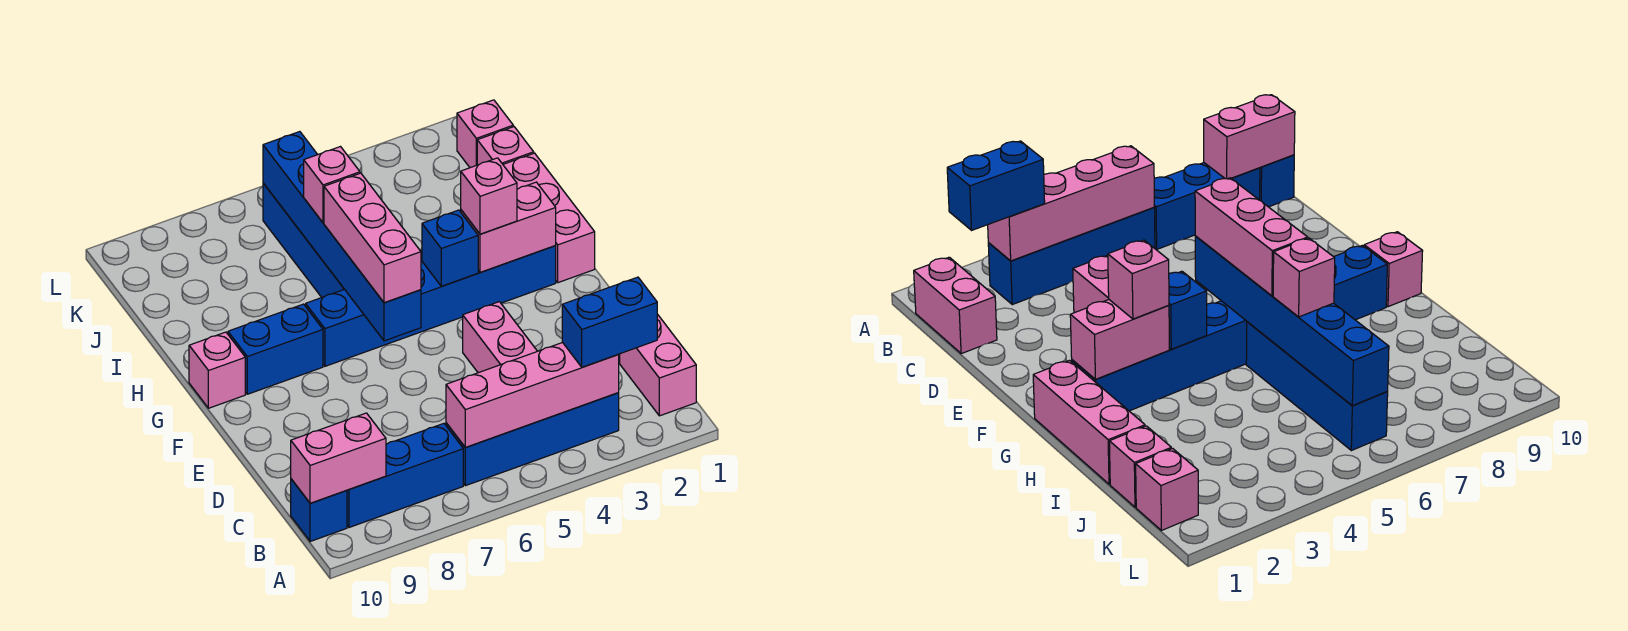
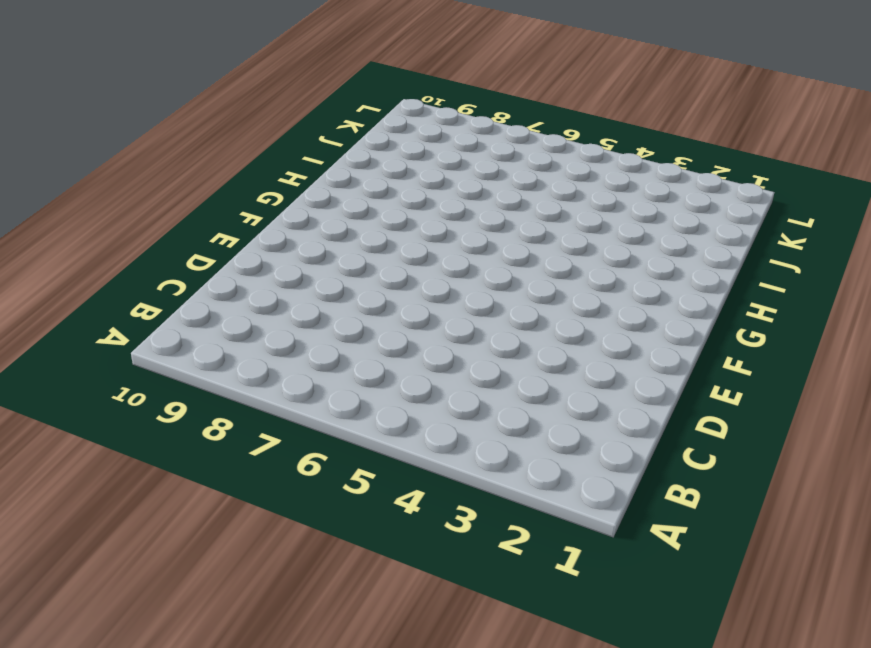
none -> pink 1x2 brick [620,314,696,416]
none -> blue 1x4 brick [446,393,619,486]
none -> blue 1x3 brick [347,423,463,527]

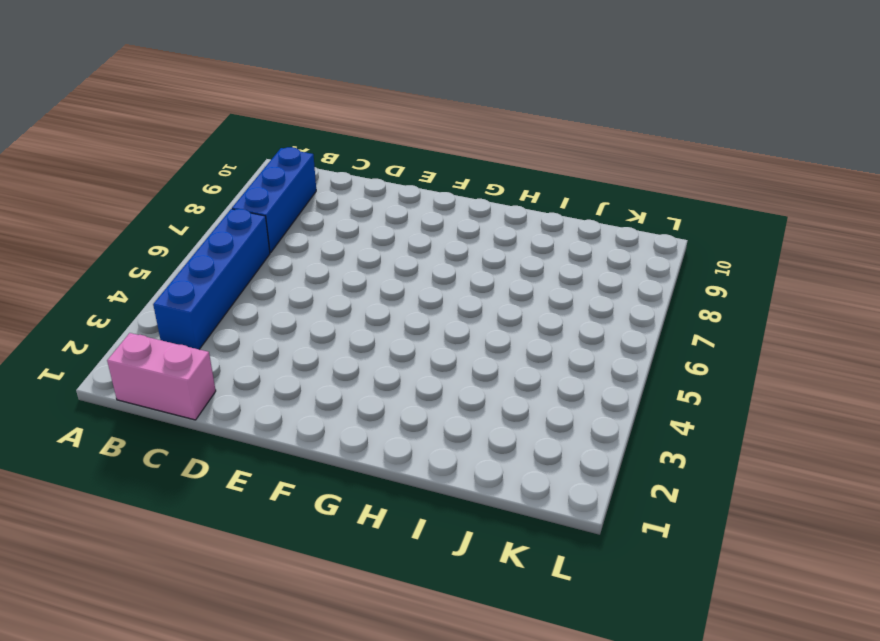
none -> blue 1x1 brick [291,479,347,542]
none -> pink 1x2 brick [463,302,537,373]
none -> pink 1x3 brick [503,153,595,283]

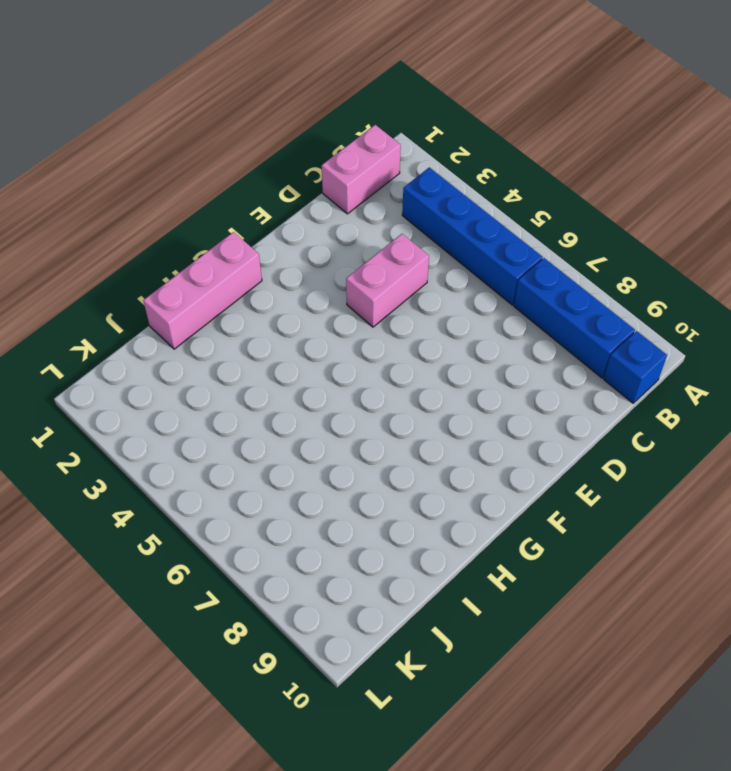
none -> blue 1x6 brick [306,246,556,366]
none -> blue 1x2 brick [228,304,323,394]
none -> pink 1x1 brick [189,332,245,408]

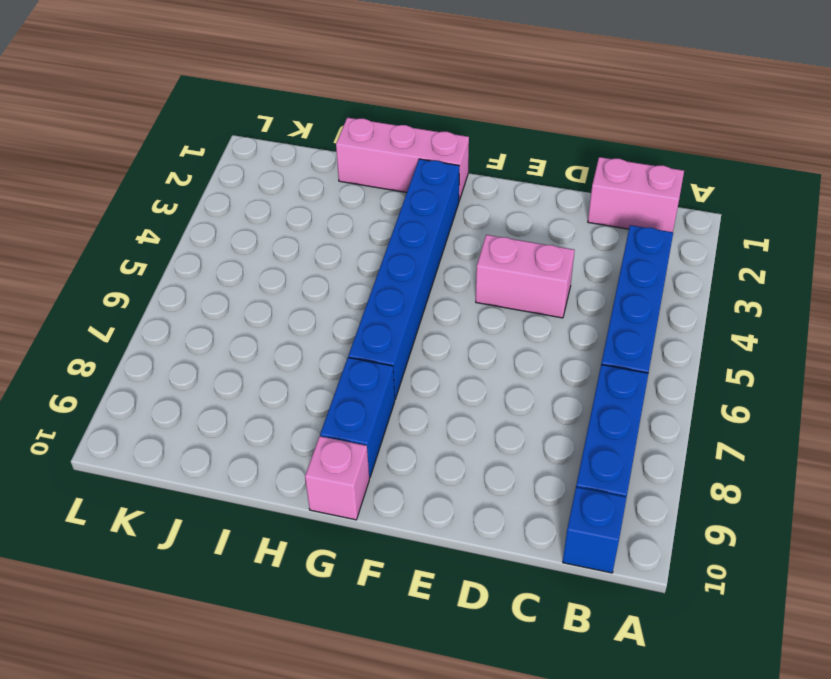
none -> blue 1x4 brick [263,183,344,297]
none -> pink 1x1 brick [477,127,534,165]
none -> pink 1x1 brick [457,100,513,168]

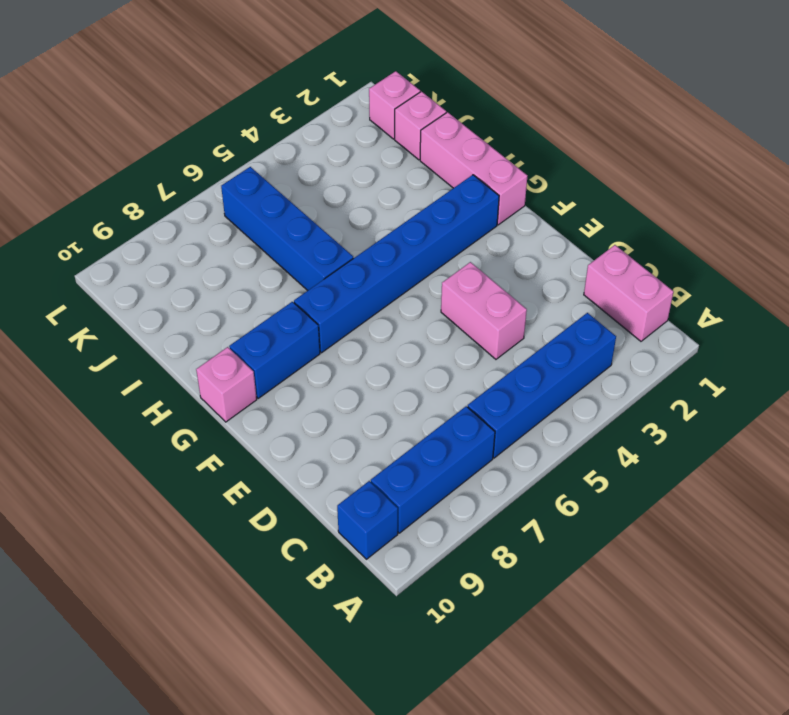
none -> pink 1x4 brick [446,342,619,448]
none -> pink 1x2 brick [291,413,386,503]
none -> blue 1x6 brick [263,132,421,341]

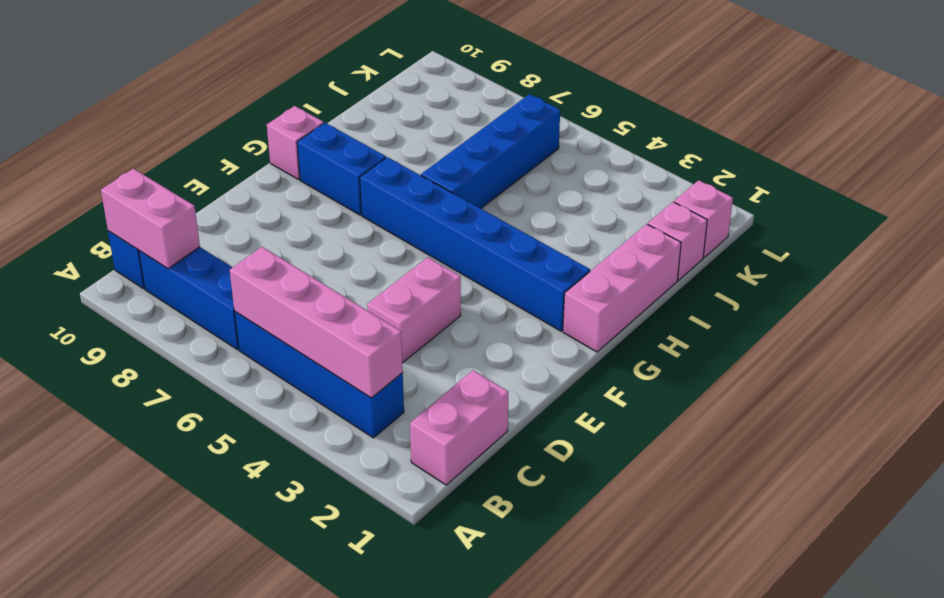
none -> blue 1x6 brick [263,132,421,341]
none -> pink 1x2 brick [461,182,556,273]
none -> blue 1x1 brick [422,210,478,286]

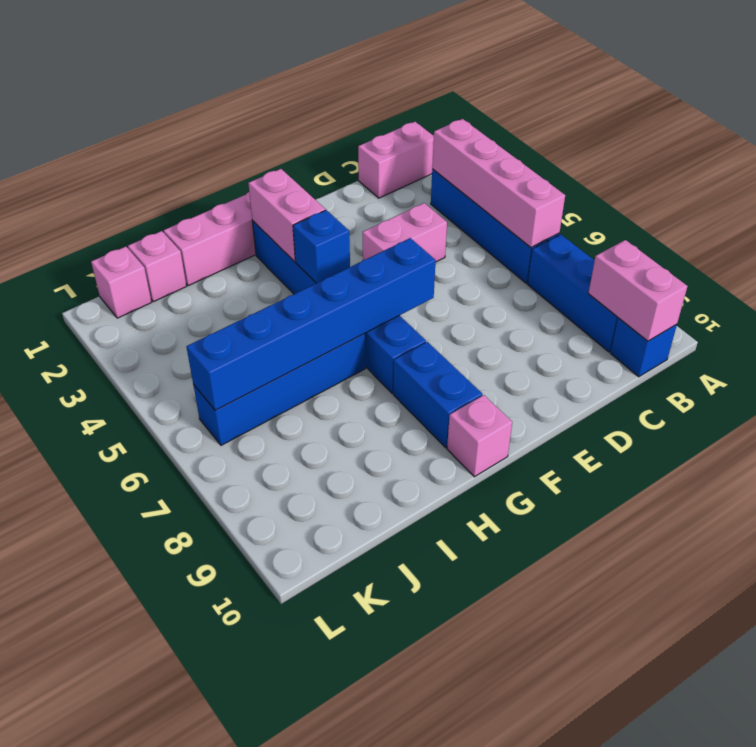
none -> blue 1x2 brick [562,277,657,367]
none -> pink 1x3 brick [324,173,421,303]
none -> pink 1x1 brick [461,158,517,234]

